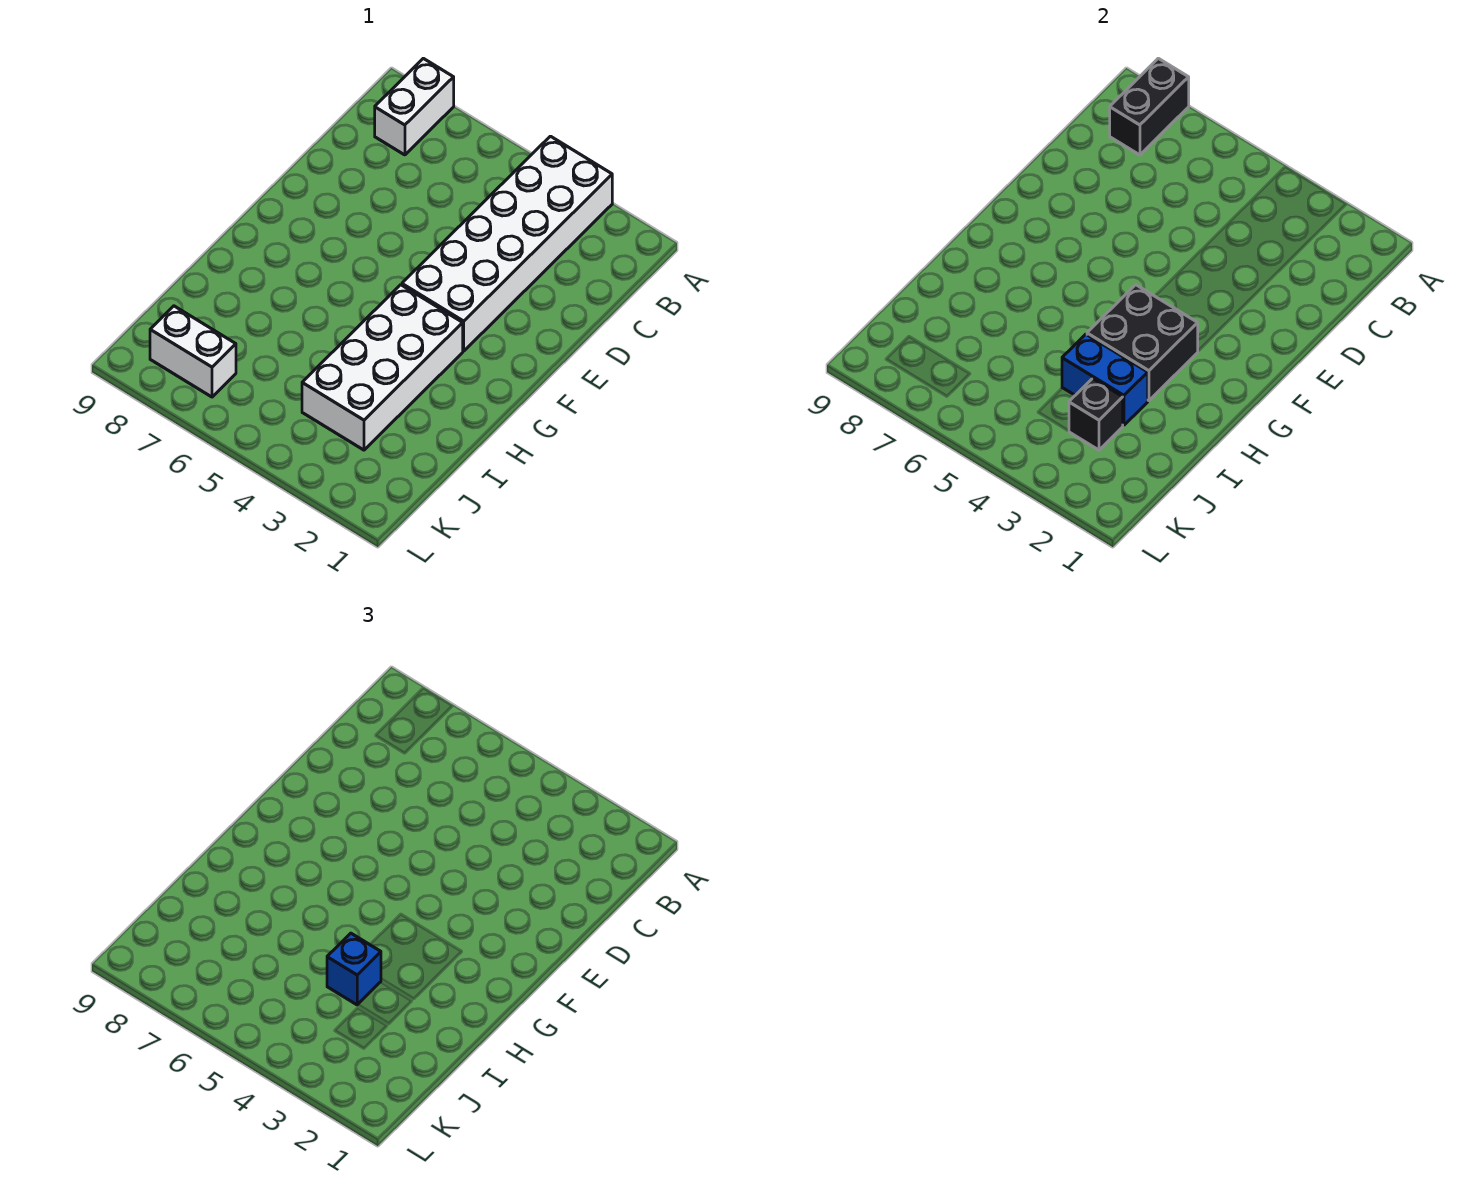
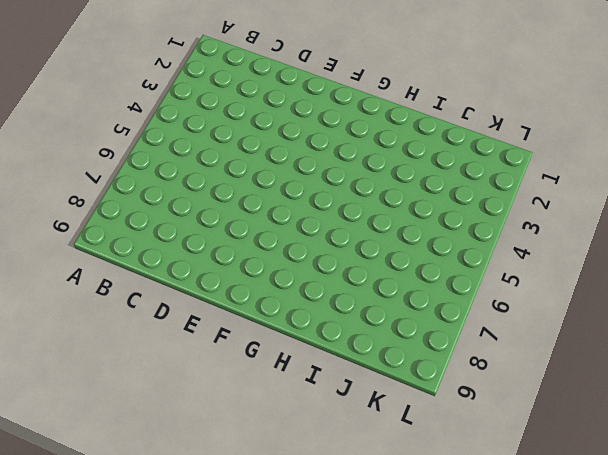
none -> white 2x6 brick [402,136,612,351]
none -> white 1x2 brick [375,58,454,155]

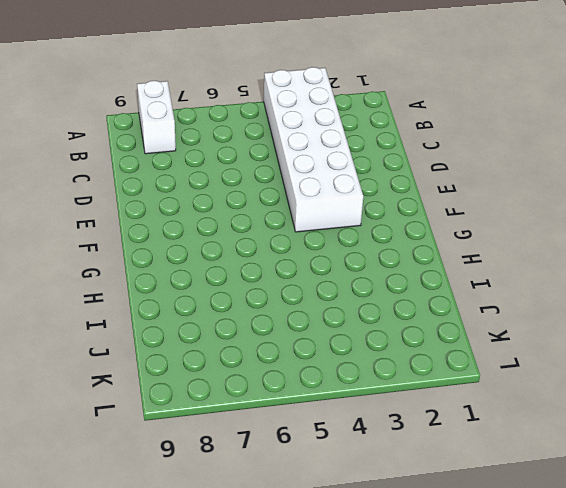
none -> white 2x4 brick [302,285,463,450]
none -> white 1x2 brick [150,306,236,397]

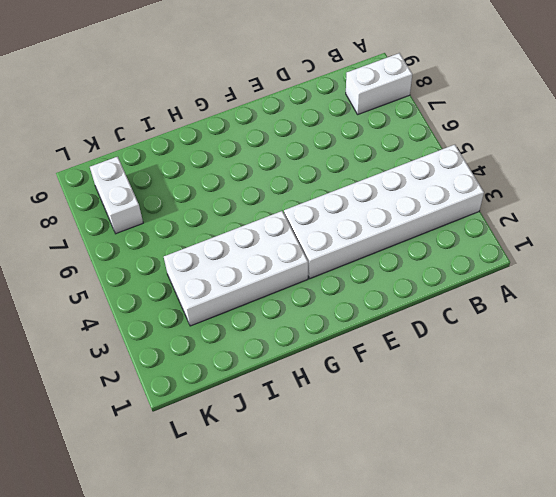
none -> black 1x2 brick [1110,58,1189,155]
none -> black 2x2 brick [1087,285,1198,401]

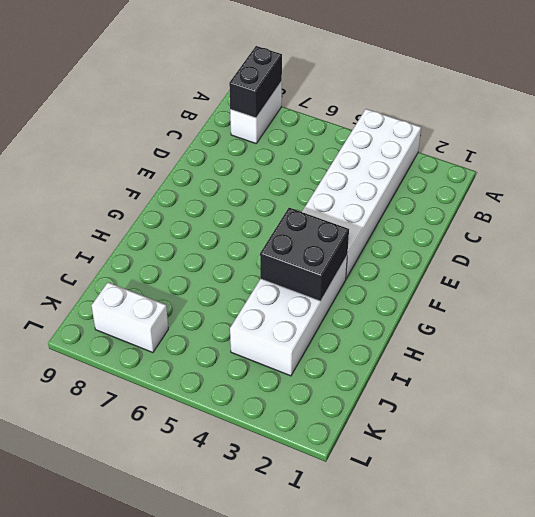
none -> blue 1x2 brick [1062,334,1148,425]
none -> black 1x1 brick [1069,378,1123,450]

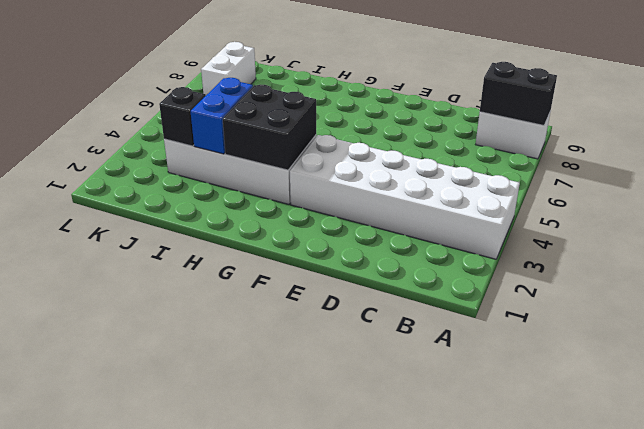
none -> blue 1x1 brick [327,933,381,1005]

